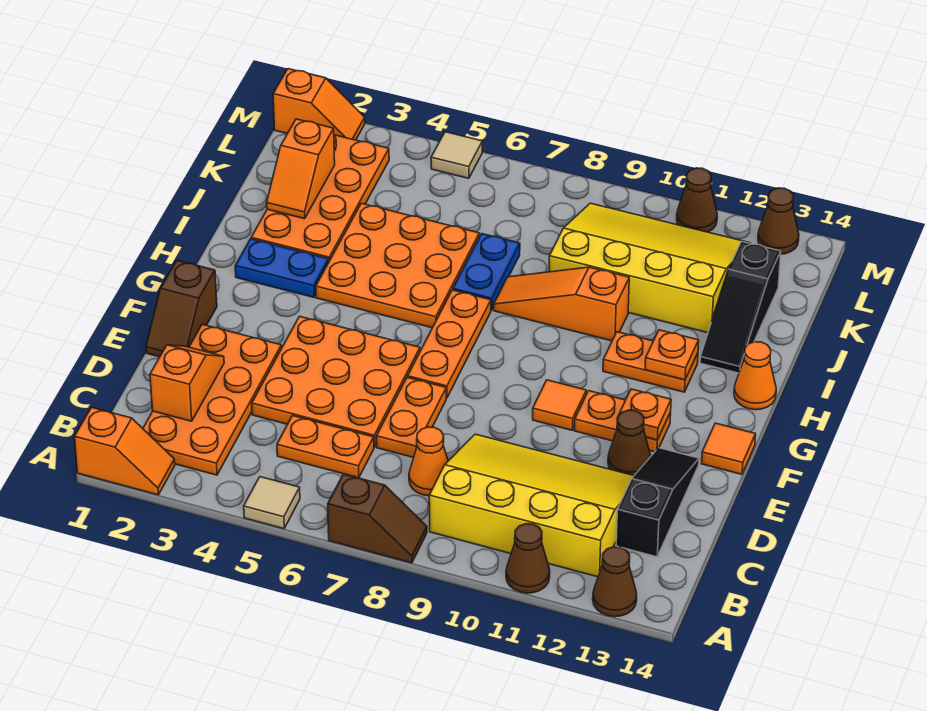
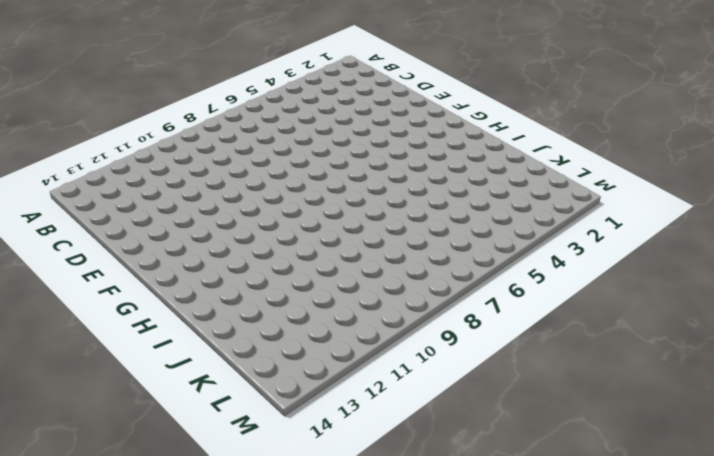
none -> orange 1x2 slope [75,407,175,495]
none -> tan 1x1 tile [244,477,300,529]
none -> brown 1x2 slope [328,474,427,563]
none -> brown 1x1 cone [506,524,550,593]

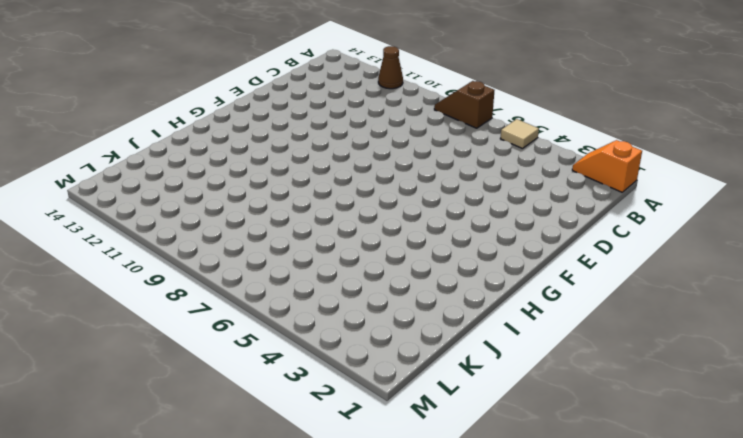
none -> brown 1x1 cone [593,547,637,617]
none -> orange 2x4 plate [143,324,282,475]
none -> yellow 3x4 slope [429,434,634,577]
none -> orange 1x2 plate [277,416,374,478]

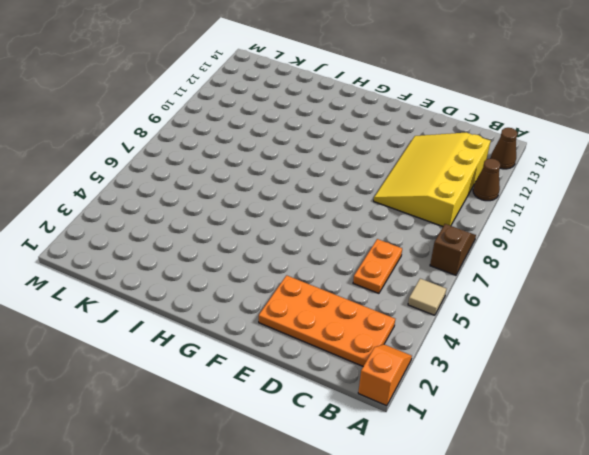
none -> orange 1x1 cone [409,427,448,496]
none -> black 1x3 slope [616,448,699,557]
none -> orange 3x3 plate [252,316,420,447]
none -> orange 1x2 plate [377,377,446,458]

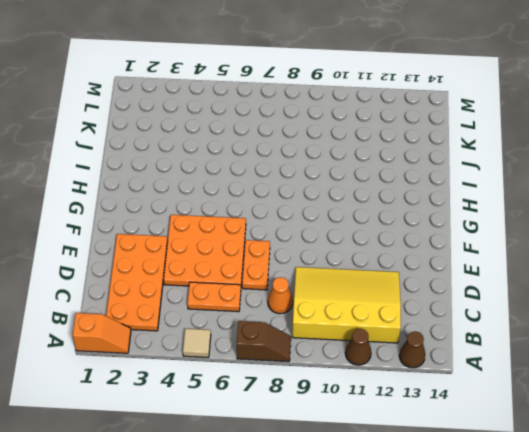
none -> black 1x3 slope [616,448,699,557]
none -> brown 1x2 slope [146,260,217,357]
none -> brown 1x1 cone [608,410,651,475]
none -> orange 1x3 plate [408,290,491,398]

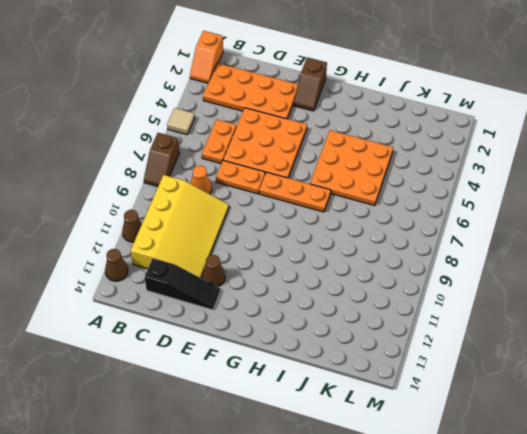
brown 1x2 slope [294,57,327,111] -> brown 1x2 slope turned to [146,260,217,357]
none -> orange 1x1 tile [533,380,586,430]
none -> orange 1x2 plate [574,391,671,452]
none -> orange 1x1 tile [702,423,756,474]
none -> blue 1x2 plate [235,239,329,297]

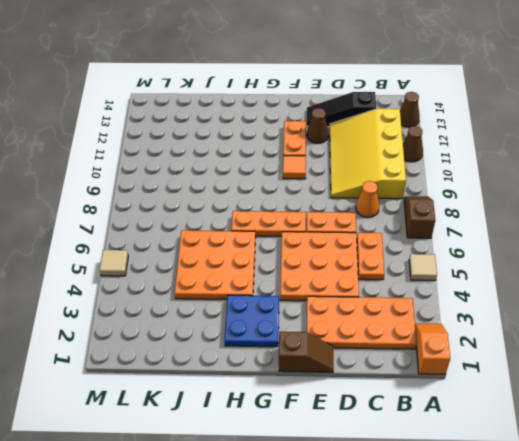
blue 2x2 plate [224,295,279,347] -> blue 1x2 plate [235,239,329,297]
none -> orange 1x1 tile [702,423,756,474]
none -> orange 1x2 plate [603,332,698,392]
none -> orange 1x1 cone [734,342,776,410]
none -> orange 2x4 plate [251,135,389,261]

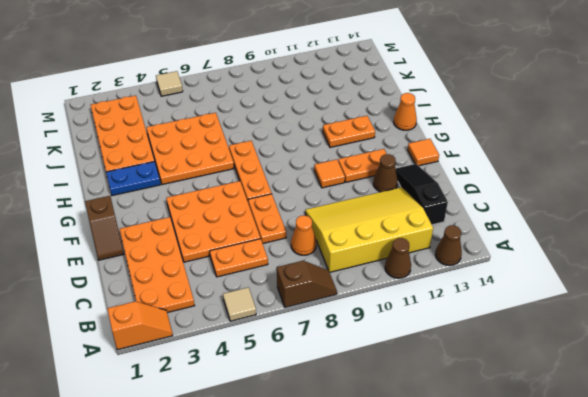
none -> blue 1x2 plate [453,234,520,310]
none -> orange 1x3 slope [494,267,629,341]
none -> black 1x3 slope [700,242,781,373]
none -> yellow 3x4 slope [549,203,749,333]

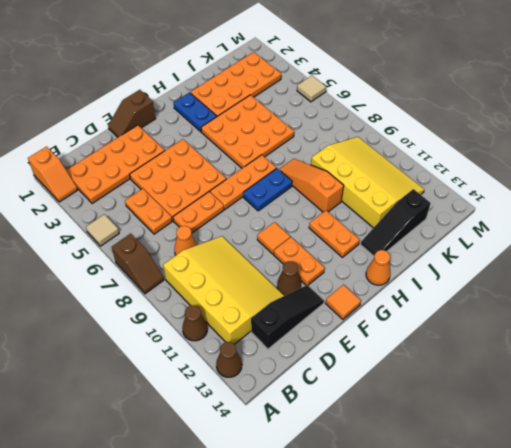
blue 1x2 plate [243,168,292,211] -> blue 1x2 plate moved to [453,234,520,310]
none -> orange 1x2 slope [273,69,365,140]
none -> brown 1x1 cone [677,168,717,232]
none -> brown 1x1 cone [758,188,799,254]
none -> orange 1x2 slope [150,345,224,421]

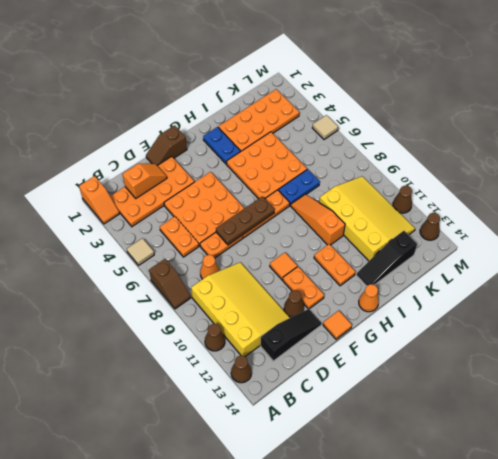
brown 1x3 plate [216,196,274,245] -> none
none -> orange 1x2 slope [273,69,365,140]
none -> orange 1x1 plate [617,389,671,440]
none -> orange 1x1 plate [645,330,699,380]
none -> orange 1x2 slope [267,119,335,219]

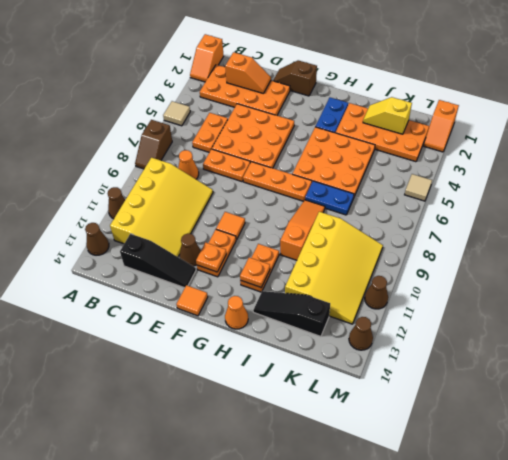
yellow 1x2 slope [363,97,412,134] -> orange 1x2 slope [267,119,335,219]

